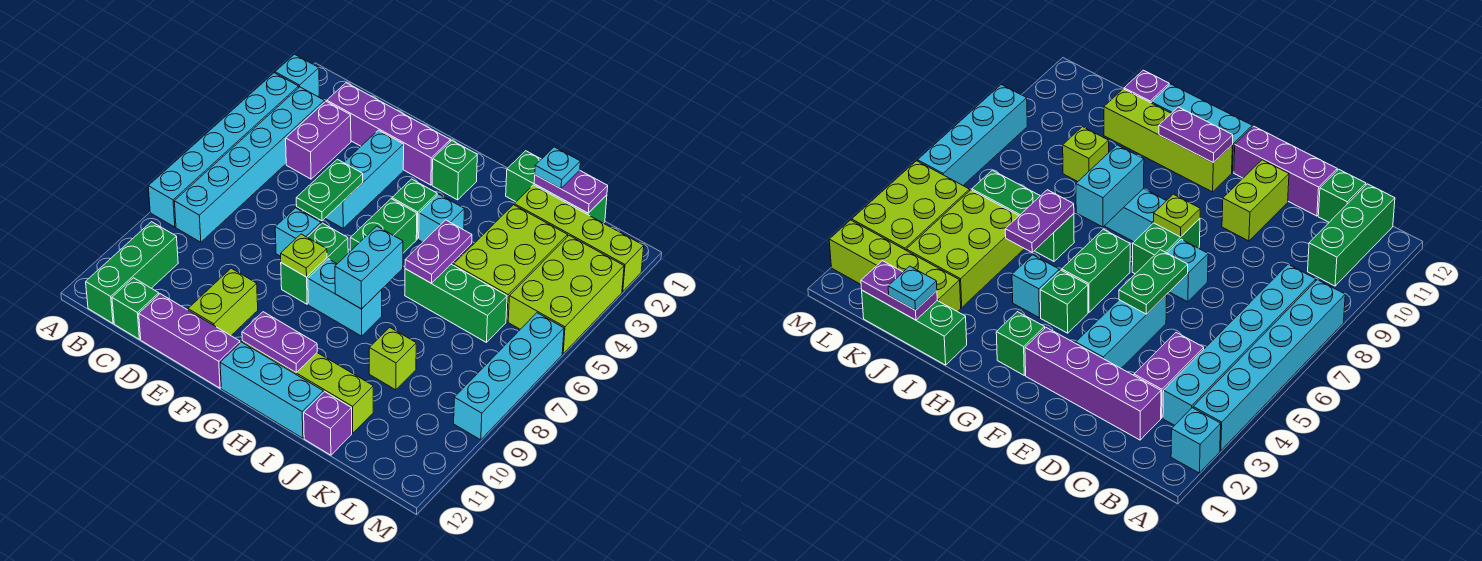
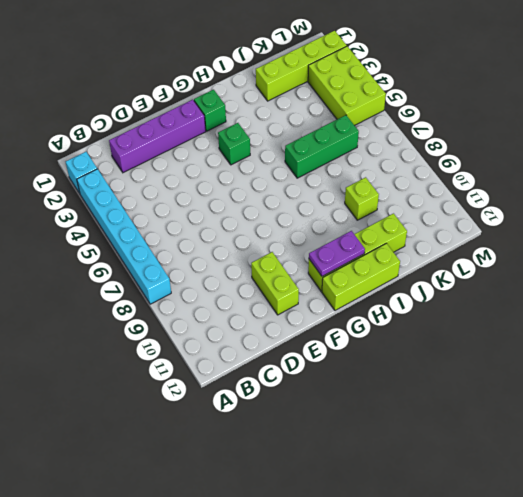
lime 1x3 brick [322,243,400,311] -> cyan 1x3 brick [220,342,323,438]
none -> cyan 1x6 brick [174,87,325,242]
none -> green 1x3 brick [86,222,178,323]
none -> purple 1x2 brick [286,101,351,179]
none -> green 1x1 brick [112,278,159,339]

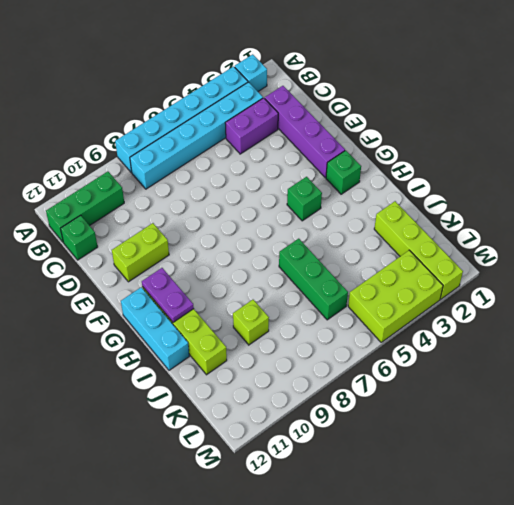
none -> purple 1x3 brick [139,294,240,388]
none -> cyan 1x3 brick [325,130,404,228]
none -> cyan 1x1 brick [275,208,321,256]
none -> green 1x2 brick [281,223,348,304]

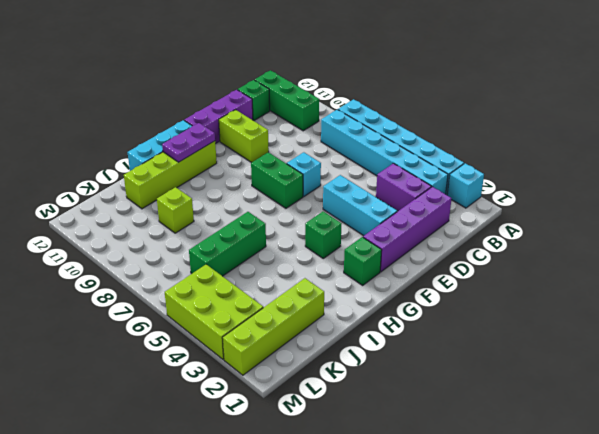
none -> green 1x2 brick [350,199,417,253]
none -> cyan 1x2 brick [308,259,382,336]
none -> cyan 1x1 brick [419,194,465,242]
none -> green 1x3 brick [506,151,607,223]

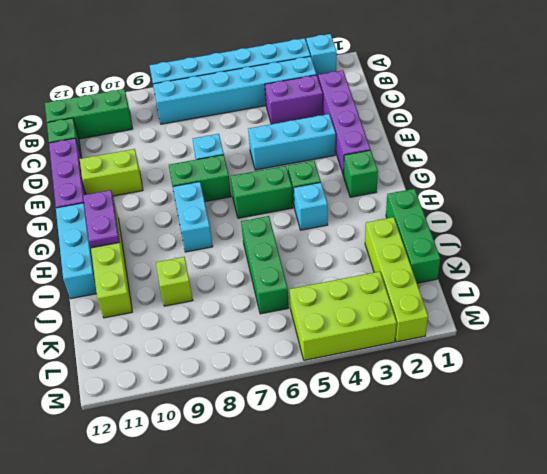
none -> lime 2x3 brick [454,205,568,322]
none -> purple 1x1 brick [304,392,352,455]
none -> cyan 1x4 brick [454,313,564,440]
none -> green 1x2 plate [296,159,363,221]

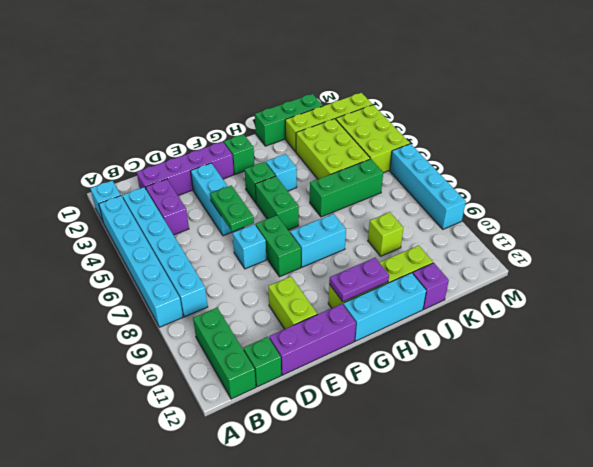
none -> lime 1x1 plate [281,234,327,277]
none -> cyan 1x2 brick [335,226,403,309]
none -> purple 1x2 plate [405,220,472,283]
none -> purple 1x2 plate [534,170,608,213]

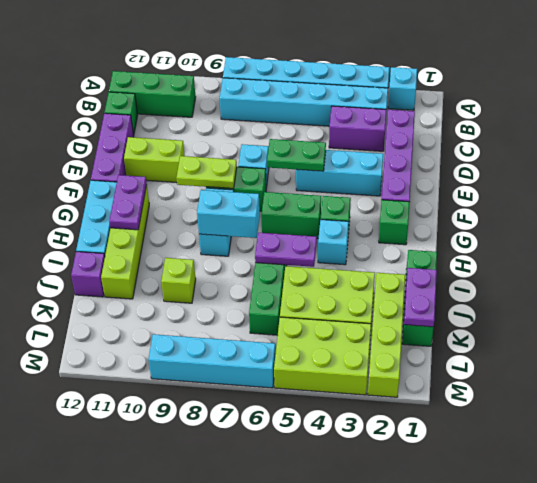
lime 1x2 plate [176,156,237,188] -> lime 1x1 plate [281,234,327,277]
none -> cyan 1x1 plate [535,147,580,189]

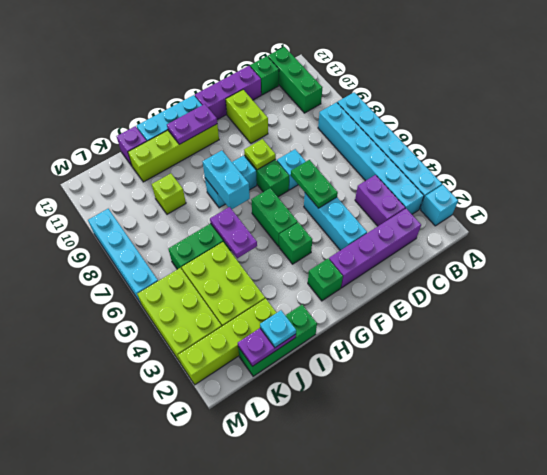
none -> cyan 1x1 brick [419,194,465,242]

